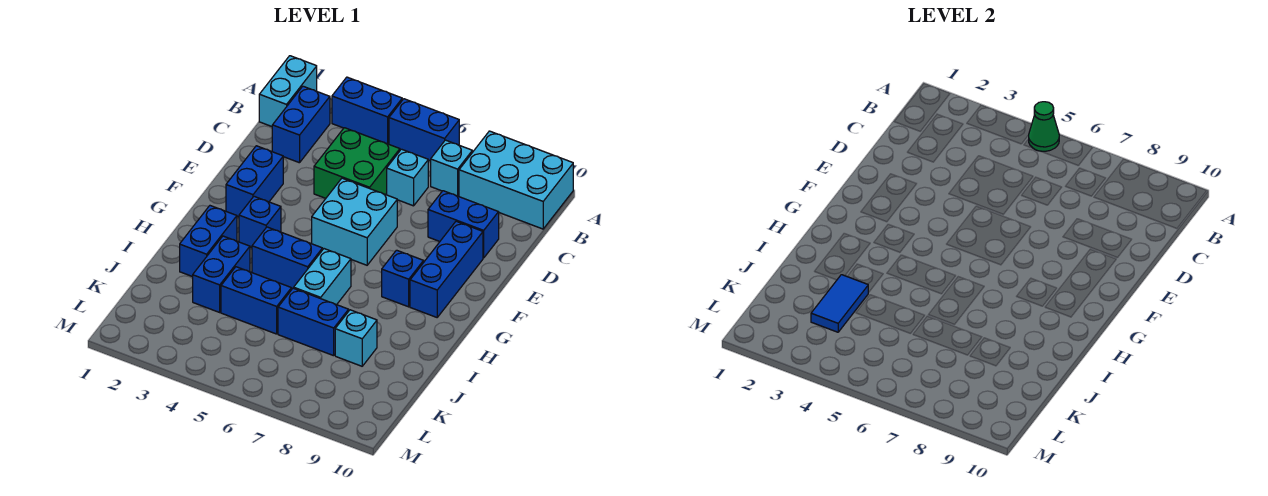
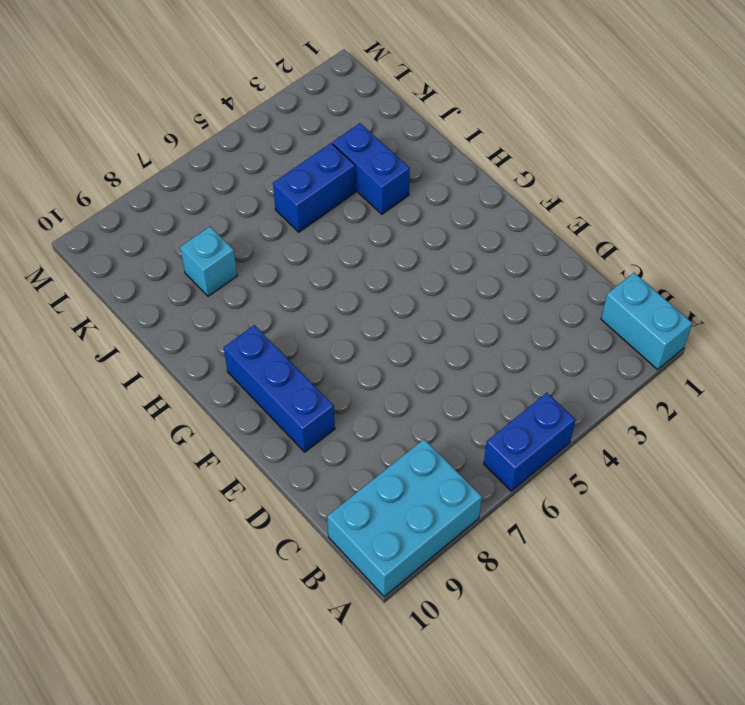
none -> blue 1x2 brick [332,77,402,144]
none -> blue 1x2 brick [272,86,330,163]
none -> cyan 1x1 brick [431,140,472,196]

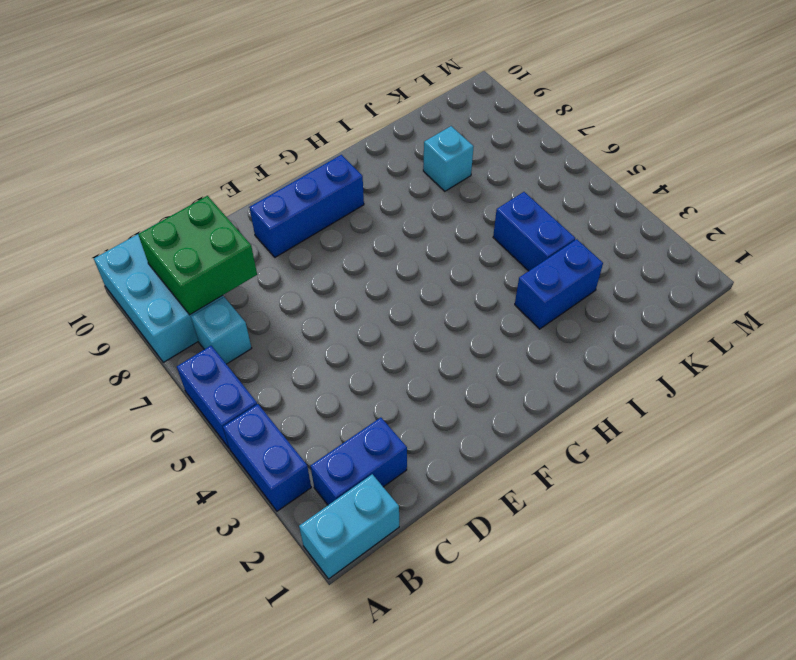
green 2x2 brick [138,196,257,315] -> green 2x2 brick moved to [314,128,400,198]
none -> cyan 1x1 brick [387,149,428,206]
none -> blue 1x2 brick [428,191,499,258]
none -> blue 1x2 brick [226,146,283,217]

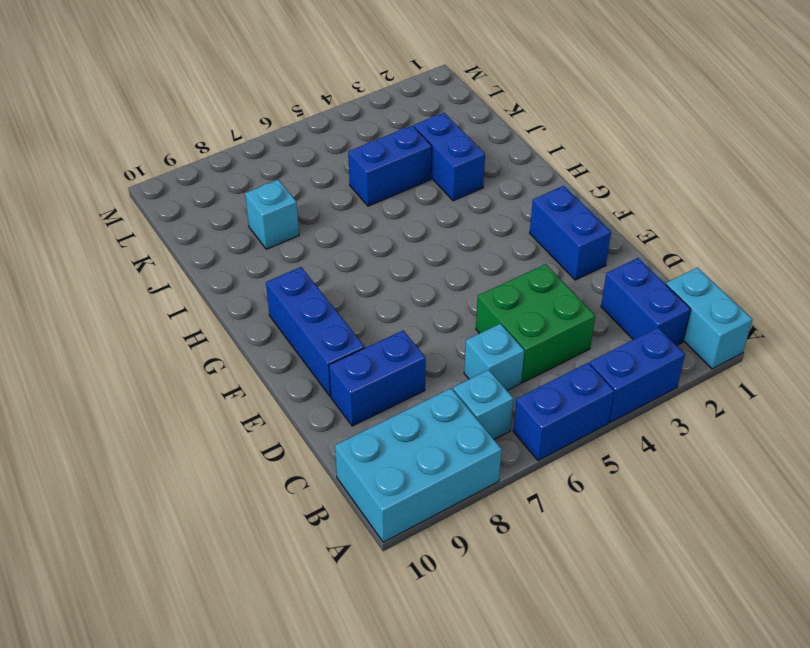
none -> cyan 2x2 brick [312,178,397,265]
none -> blue 1x1 brick [239,196,281,248]
none -> blue 1x1 brick [382,250,424,307]

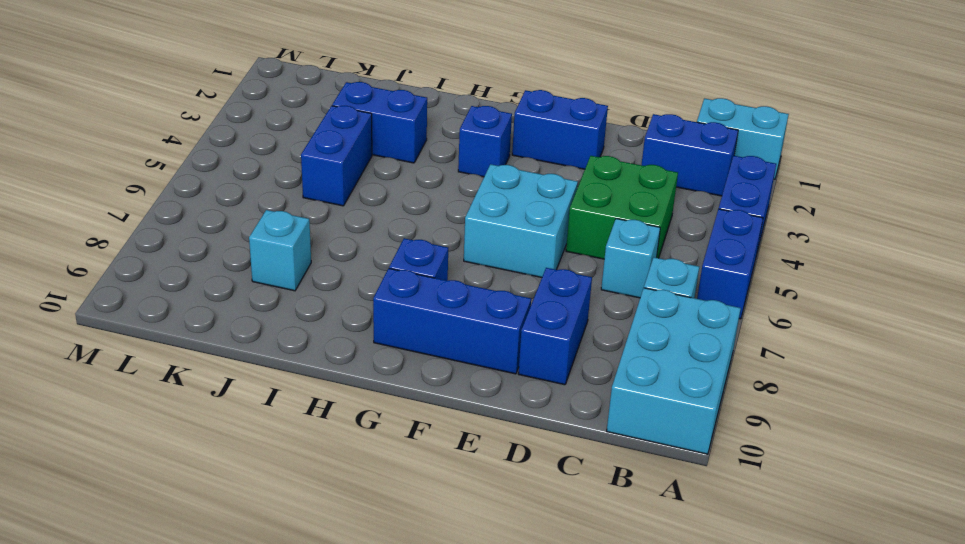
none -> blue 1x2 brick [180,206,237,277]
none -> blue 1x2 brick [252,227,322,289]
none -> cyan 1x2 brick [294,249,351,305]

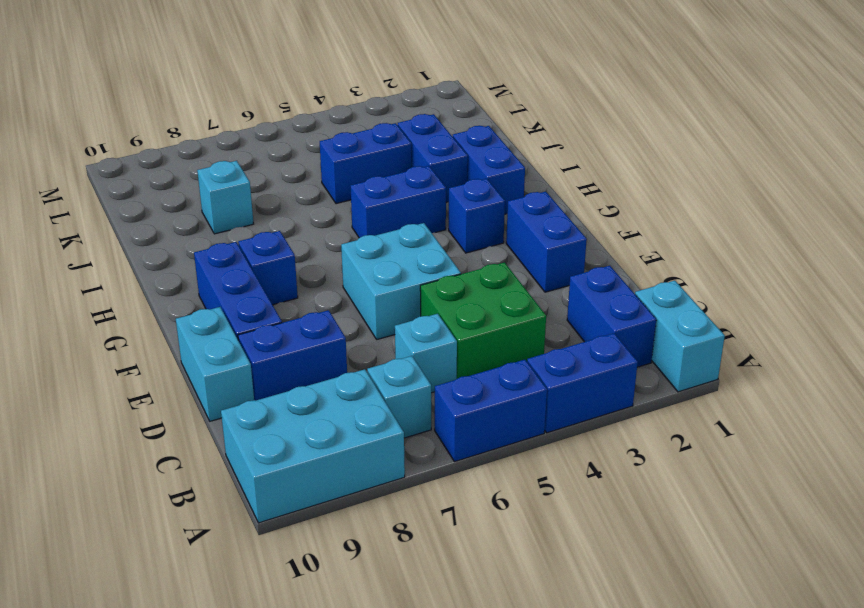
cyan 1x2 brick [176,307,254,421] -> cyan 1x2 brick moved to [294,249,351,305]
none -> blue 1x2 brick [278,288,349,356]
none -> green 1x1 cone [1029,102,1059,152]
none -> blue 1x2 tile [811,275,868,332]

